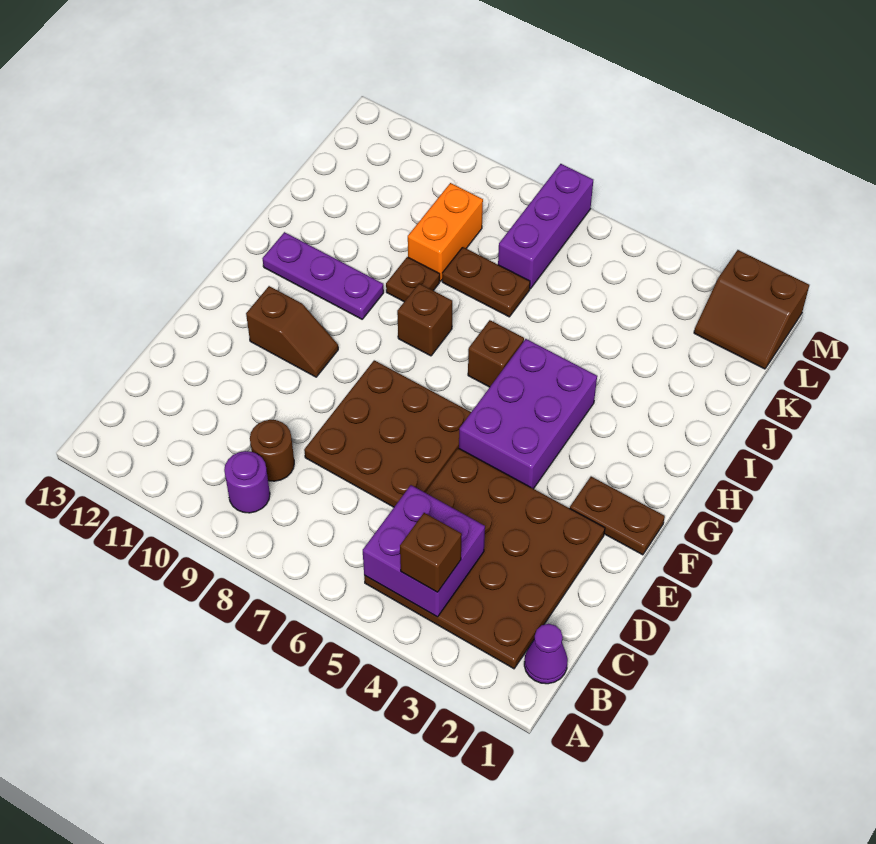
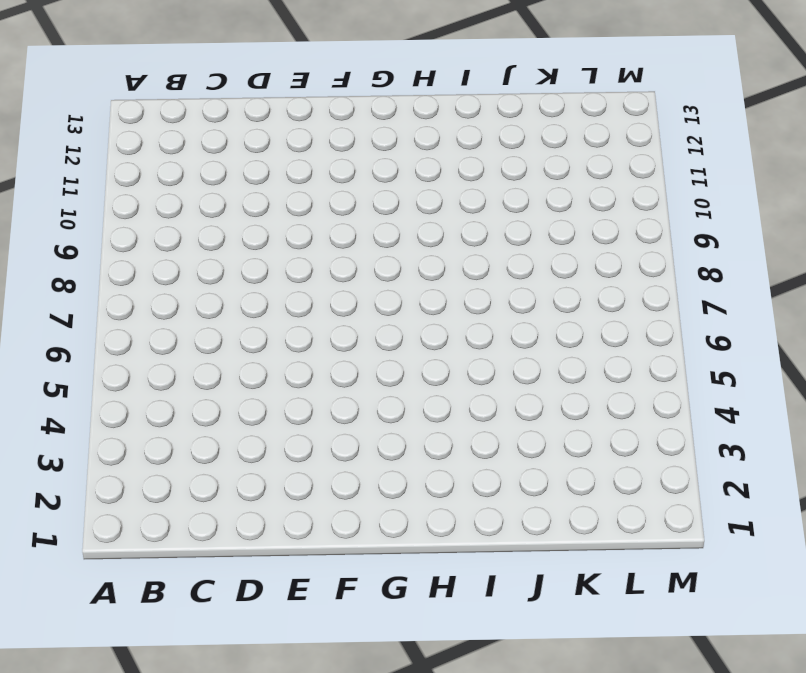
none -> purple 1x1 cone [524,624,568,684]
none -> brown 4x4 plate [364,448,605,669]
none -> purple 1x1 round brick [224,451,270,513]

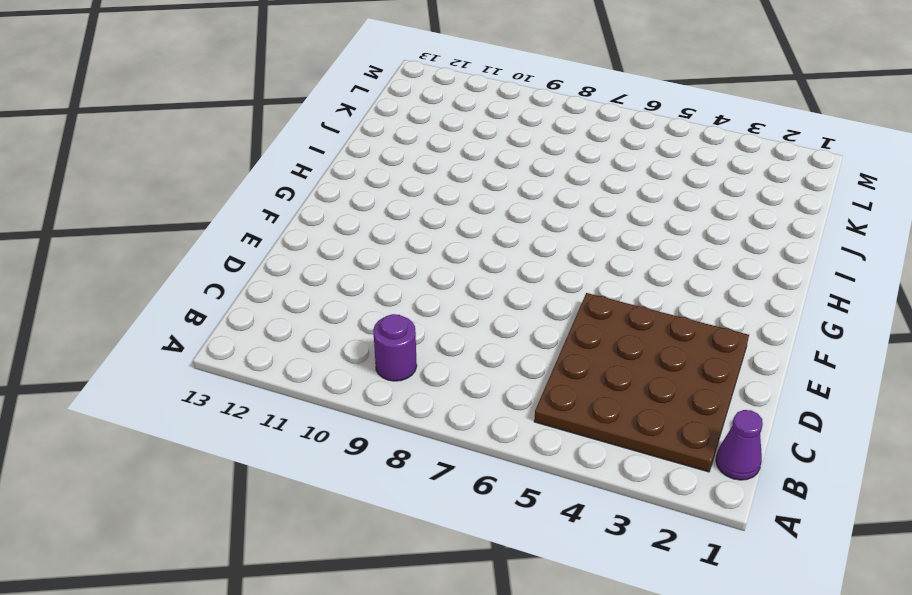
none -> brown 1x1 round brick [250,420,294,481]
none -> brown 3x3 plate [304,360,471,507]
none -> brown 1x2 plate [570,477,665,555]

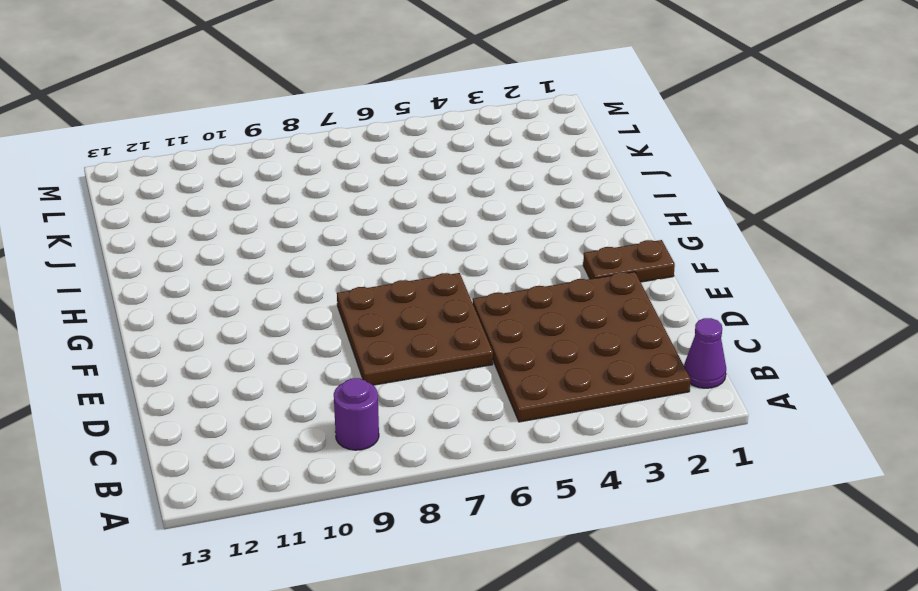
none -> brown 1x1 round brick [250,420,294,481]
none -> purple 2x3 brick [459,339,597,489]
none -> brown 1x2 slope [246,286,338,377]

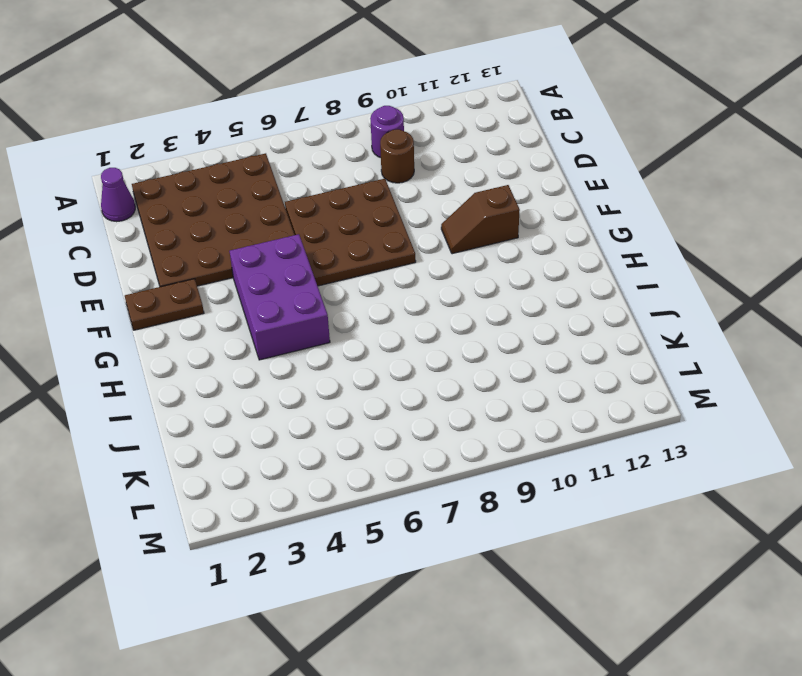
none -> brown 1x1 brick [468,320,524,387]
none -> brown 1x1 brick [397,284,452,356]
none -> purple 1x3 plate [262,232,384,319]

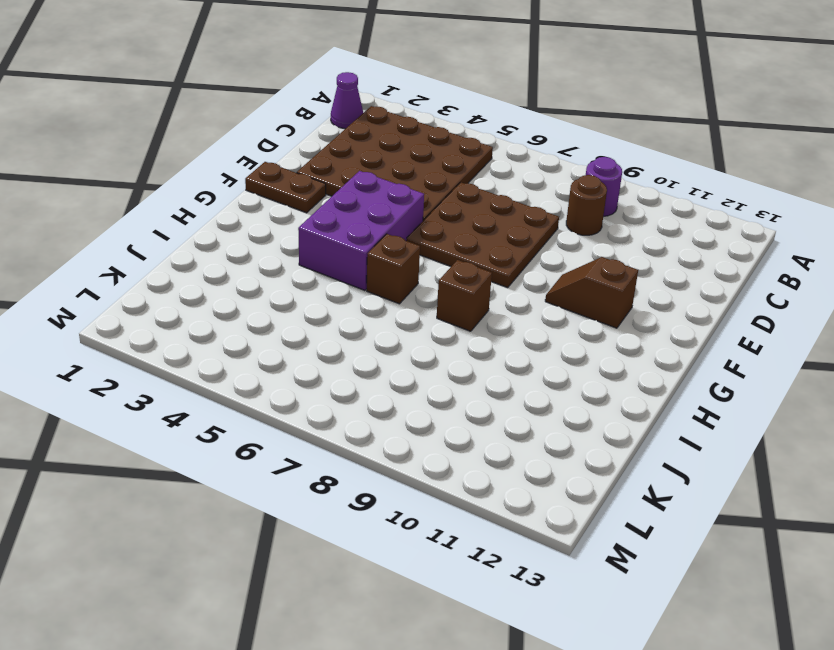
none -> purple 1x3 plate [262,232,384,319]
none -> brown 1x1 plate [386,257,440,302]
none -> brown 1x2 plate [442,247,530,317]

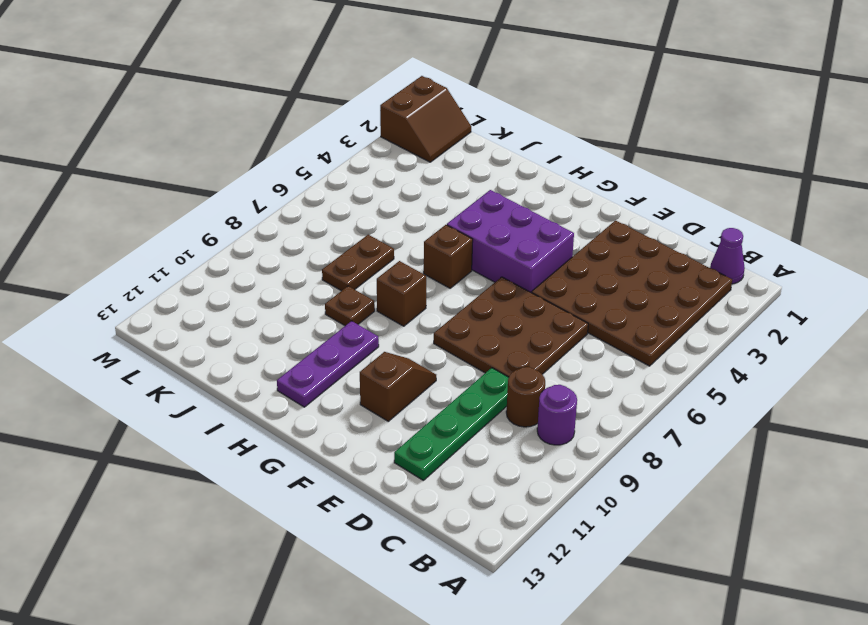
green 1x4 plate [394,368,509,481] -> none
none -> brown 1x2 plate [570,477,665,555]
none -> orange 1x2 brick [408,183,483,281]
none -> purple 1x3 brick [498,164,593,289]

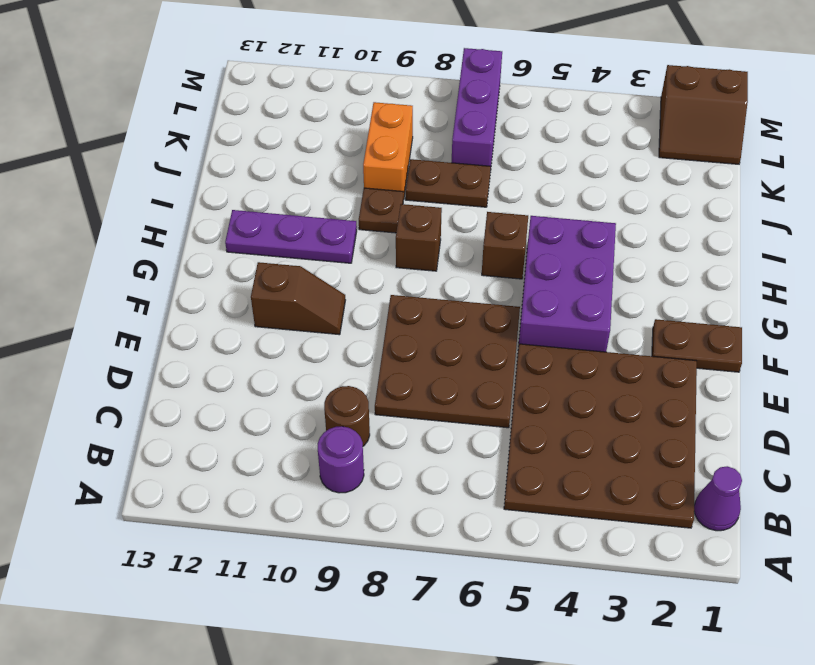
none -> purple 2x2 brick [363,485,485,617]
none -> brown 1x1 brick [400,513,462,592]

